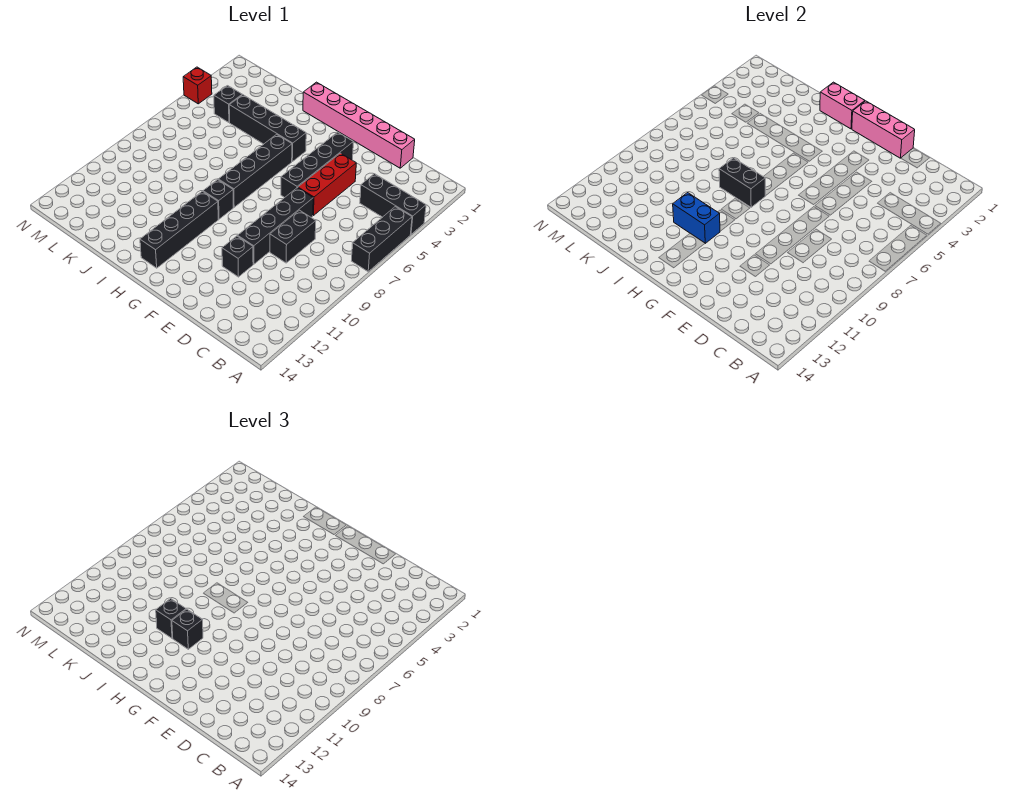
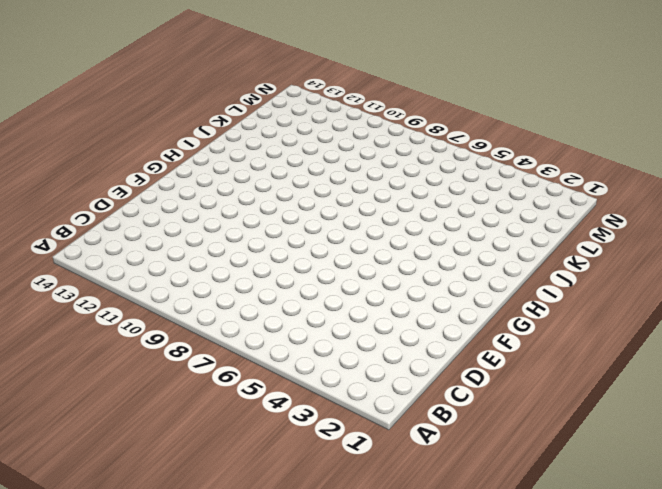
none -> black 1x3 brick [360,174,426,234]
none -> black 1x3 brick [352,207,412,272]
none -> pink 1x6 brick [303,82,415,168]

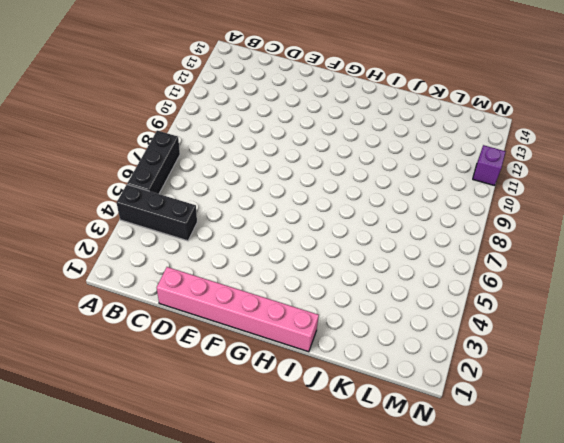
purple 1x1 brick [473,145,506,186] -> none
none -> black 1x2 brick [270,210,316,263]
none -> red 1x3 brick [298,153,356,215]
none -> black 1x4 brick [238,188,313,264]

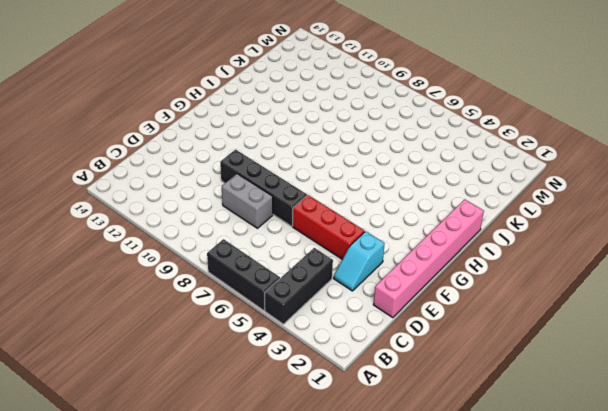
cyan 1x2 slope [334,231,385,291] -> none
grey 1x2 brick [222,174,273,228] -> black 1x2 brick [270,210,316,263]
none -> black 1x1 brick [222,236,253,277]
none -> black 1x4 brick [281,132,353,198]
none -> black 1x4 brick [229,95,306,162]

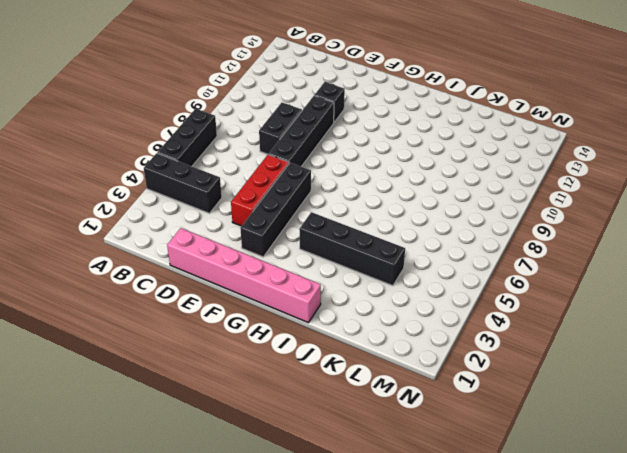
none -> black 1x4 brick [218,134,292,207]
none -> black 1x1 brick [203,180,233,219]
none -> black 1x4 brick [140,191,218,268]

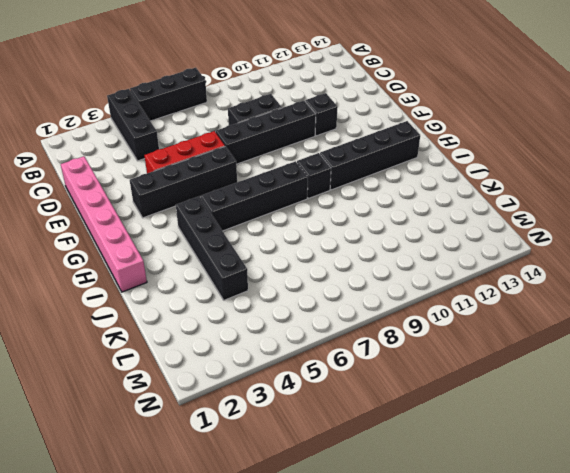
none -> black 1x1 brick [214,86,242,123]
none -> red 1x1 brick [183,67,212,104]
none -> pink 1x3 brick [852,101,915,158]

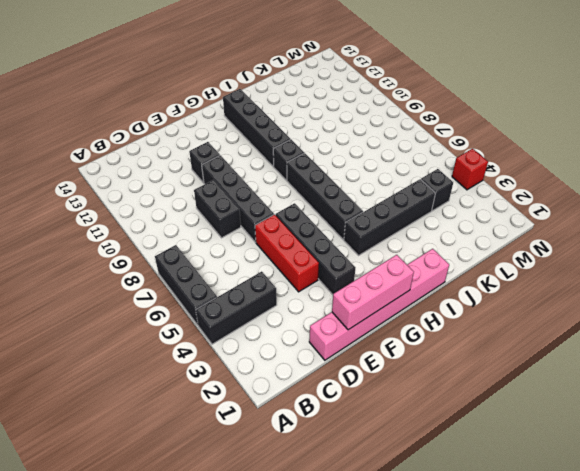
none -> pink 1x2 brick [820,82,865,129]
none -> black 1x2 brick [719,158,765,207]
none -> blue 1x2 brick [673,193,720,243]

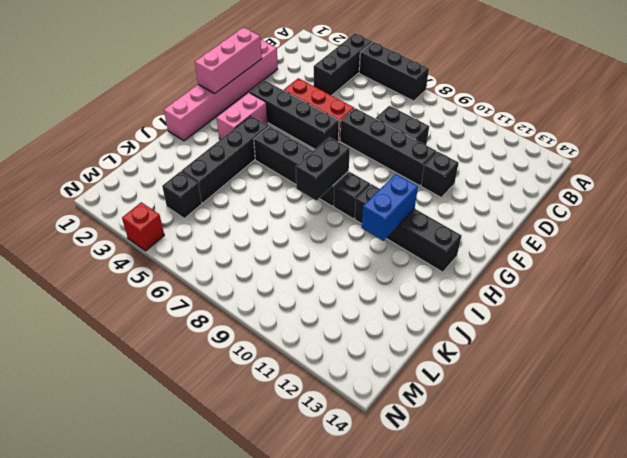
pink 1x2 brick [217,93,268,140] -> pink 1x2 brick moved to [820,82,865,129]
none -> black 1x1 brick [172,609,203,649]
none -> black 1x1 brick [156,599,186,638]

